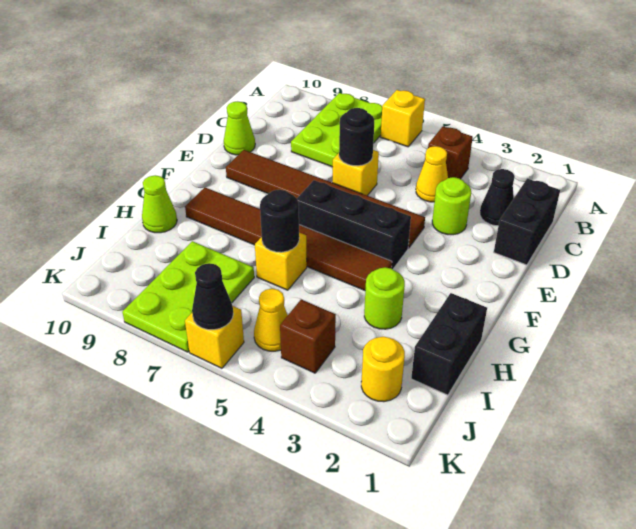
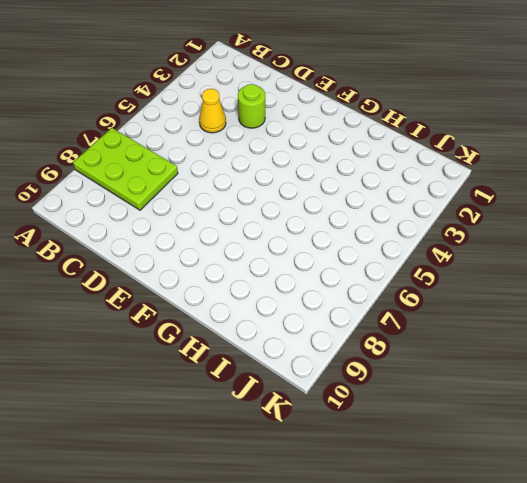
none -> yellow 1x1 brick [381,90,425,147]
none -> brown 1x1 brick [428,127,473,179]
none -> black 1x2 brick [494,179,560,265]

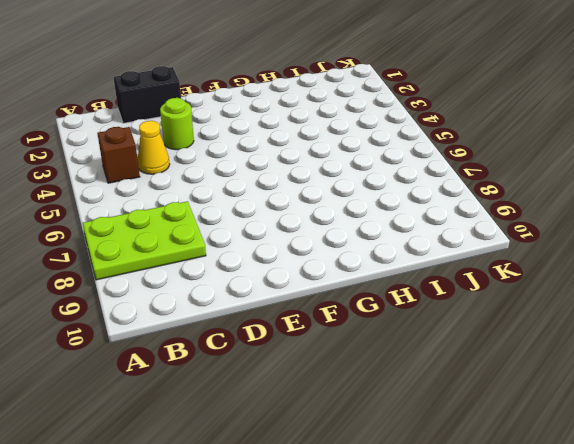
none -> yellow 1x1 brick [381,90,425,147]
none -> black 1x1 cone [480,169,515,226]
none -> yellow 1x1 brick [332,150,379,196]

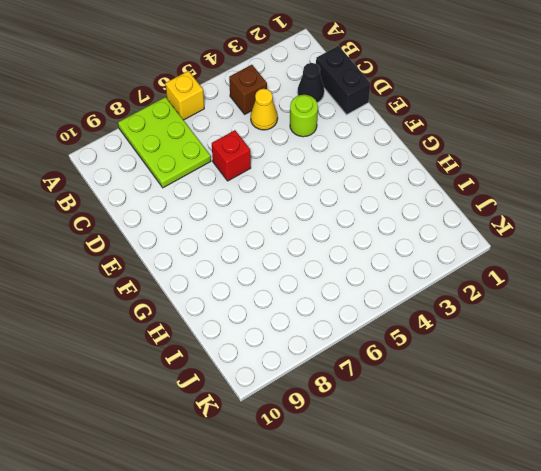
red 1x1 brick [212,130,251,181] -> yellow 1x1 brick [332,150,379,196]
none -> lime 1x1 cone [224,102,255,155]
none -> brown 1x6 tile [226,150,425,248]
none -> black 1x3 brick [297,180,411,269]

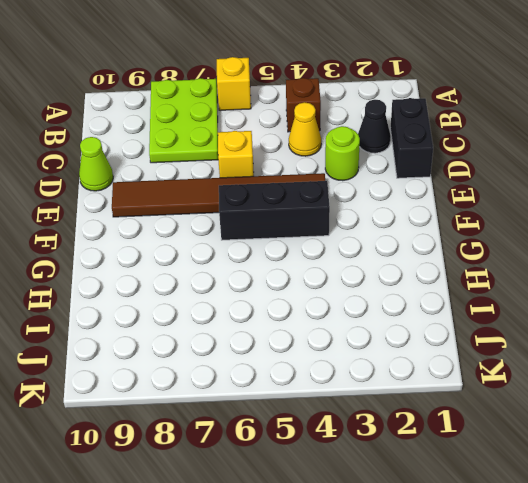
none -> brown 1x6 tile [185,187,392,290]
none -> black 1x2 brick [411,293,487,395]
none -> lime 1x1 round brick [364,267,405,329]

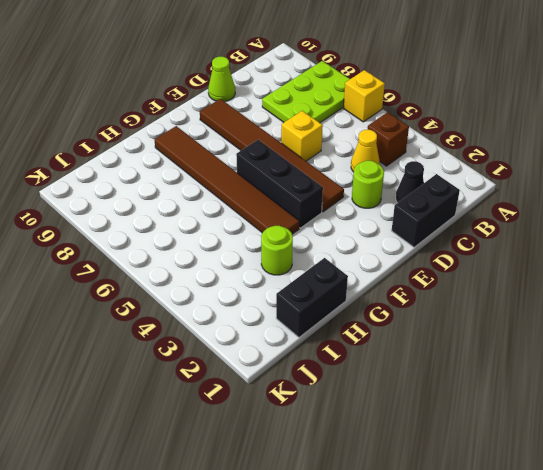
none -> yellow 1x1 brick [255,232,307,290]
none -> lime 1x1 cone [142,175,177,233]
none -> lime 2x3 plate [122,241,254,352]

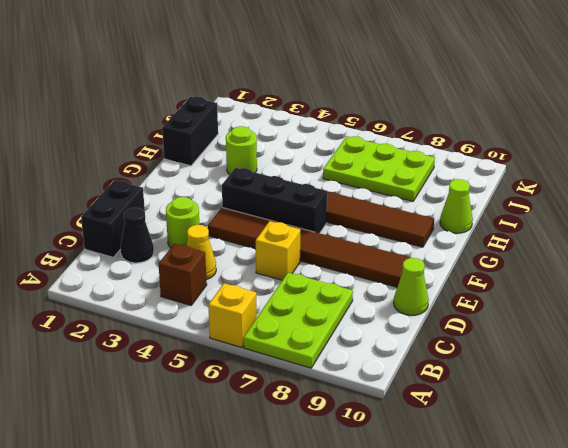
lime 2x3 plate [323,136,435,201] -> lime 2x3 plate turned to [122,241,254,352]
none -> yellow 1x1 brick [255,232,307,290]
none -> yellow 1x1 round brick [361,337,405,402]
none -> brown 1x1 brick [280,300,336,373]

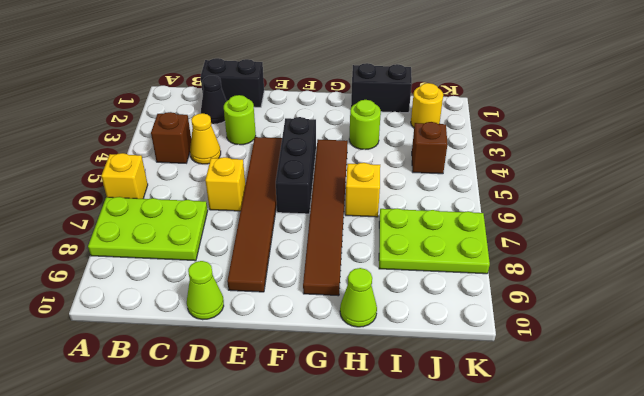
none -> yellow 1x1 cone [254,289,288,351]
none -> yellow 1x1 brick [185,306,244,368]
none -> black 1x1 round brick [339,108,374,166]

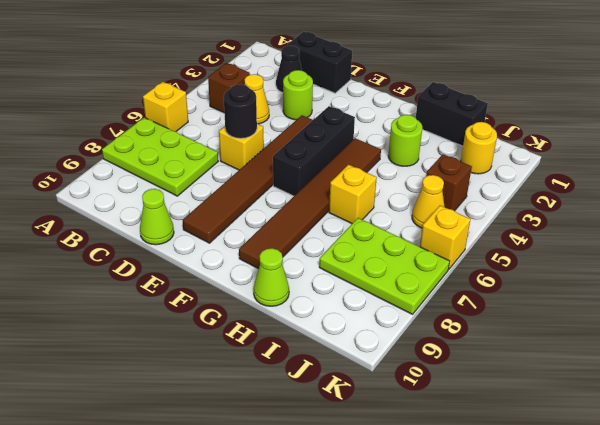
none -> black 1x1 round brick [260,190,299,252]
none -> black 1x1 cone [192,263,233,330]

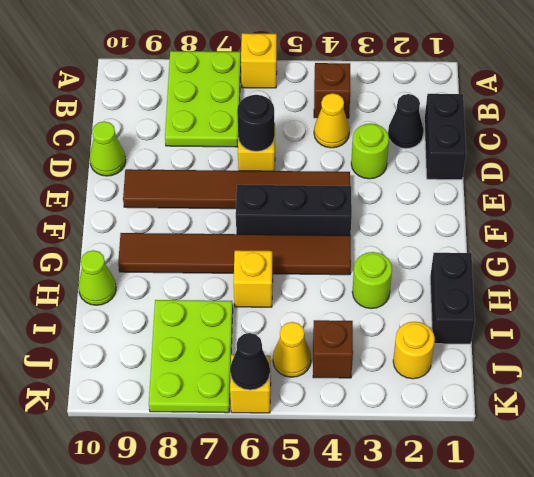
none -> black 1x1 round brick [260,190,299,252]

